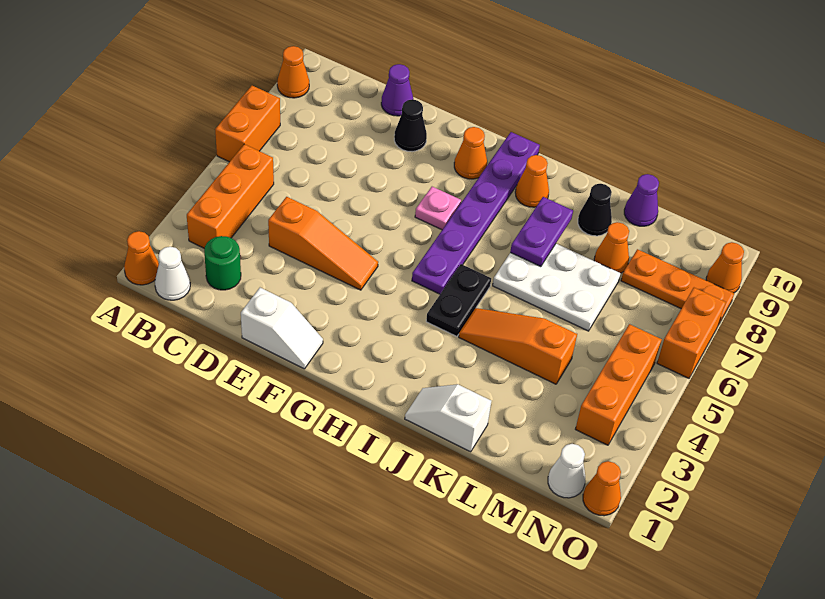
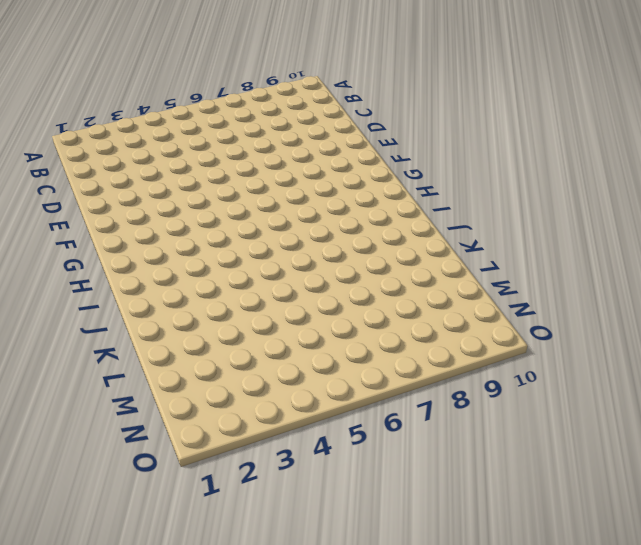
none -> orange 1x1 cone [124,231,159,285]
none -> orange 1x2 brick [215,86,280,162]
none -> orange 1x1 cone [277,46,309,98]

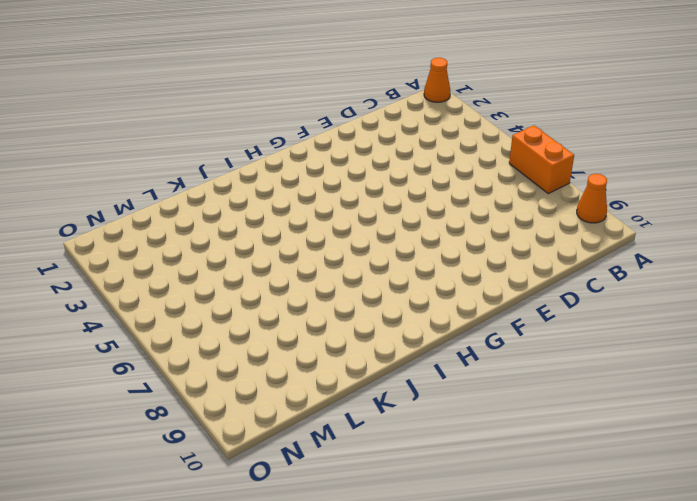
none -> white 1x1 cone [155,247,190,300]
none -> orange 1x3 brick [187,144,274,248]
none -> green 1x1 round brick [204,236,241,290]

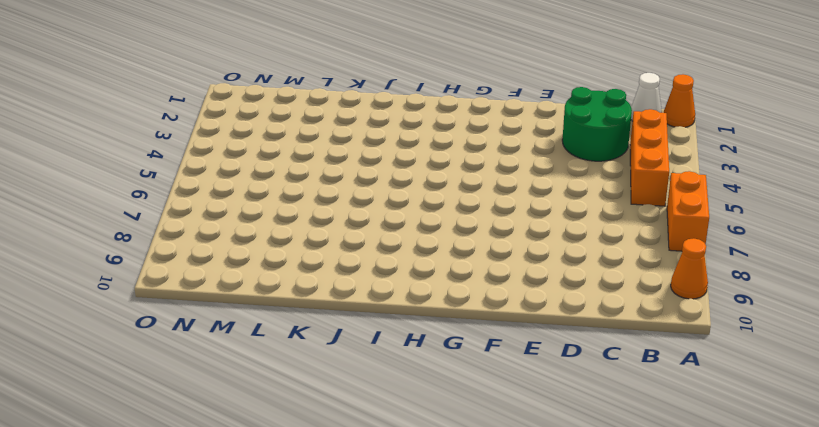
green 2x2 round brick [562,87,632,161] -> green 1x1 round brick [204,236,241,290]
none -> orange 1x3 slope [268,197,378,290]
none -> purple 1x1 cone [381,64,413,116]
none -> white 1x2 slope [241,288,323,369]

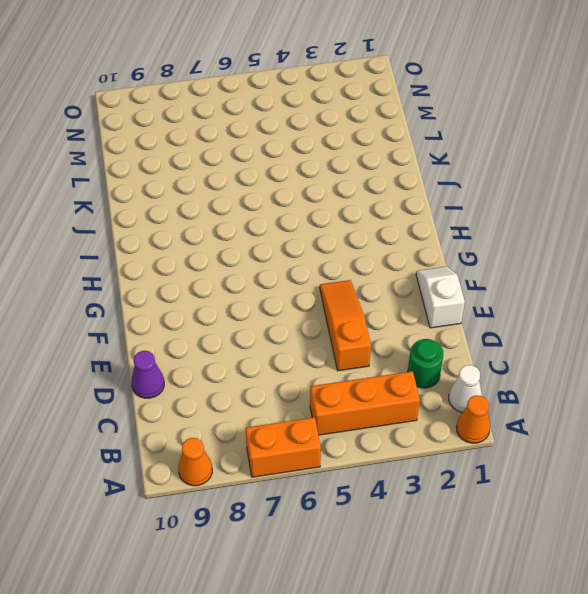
none -> black 1x1 cone [394,99,427,152]
none -> pink 1x1 plate [415,187,461,230]
none -> orange 1x1 cone [454,127,487,179]

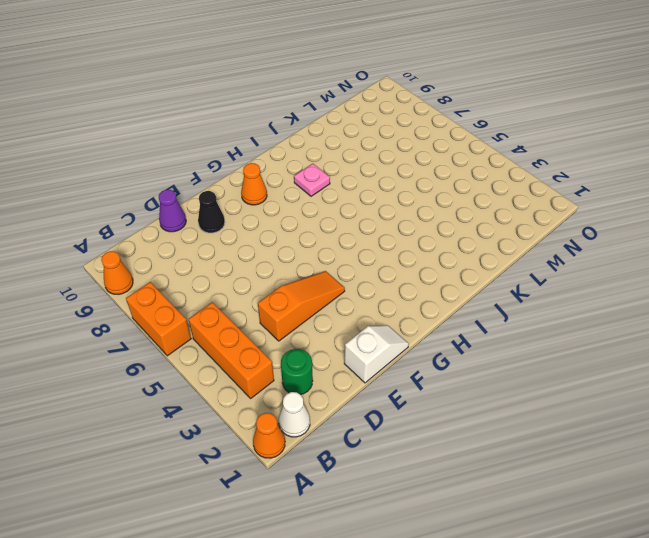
pink 1x1 plate [294,164,330,196] -> pink 1x1 plate moved to [415,187,461,230]
none -> purple 1x6 plate [412,132,540,294]
none -> black 1x2 plate [426,264,491,336]
none -> orange 1x1 cone [515,155,549,207]

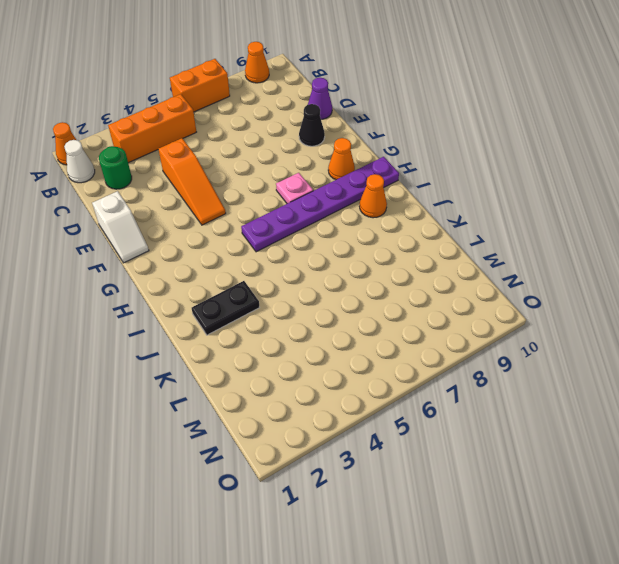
black 1x2 plate [192,281,259,335] -> black 1x2 plate moved to [426,264,491,336]
none -> white 1x2 slope [405,384,491,452]
none -> orange 1x3 slope [459,308,577,384]
none -> white 2x3 plate [493,244,621,331]

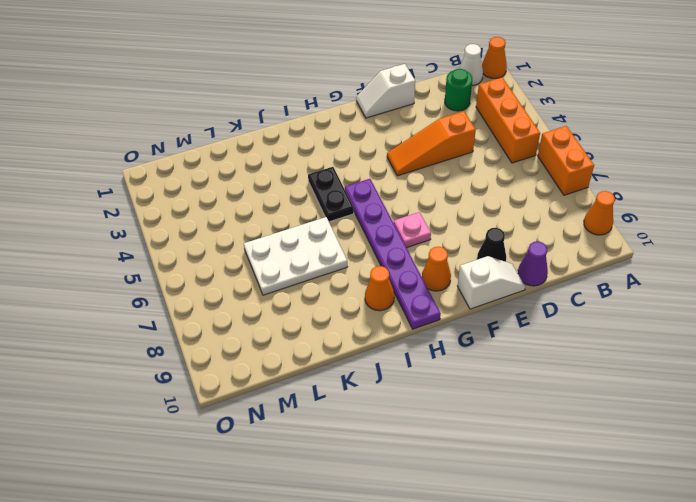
white 1x2 slope [458,256,525,309] -> white 1x2 slope moved to [405,384,491,452]
none -> orange 1x3 slope [459,308,577,384]
none -> black 1x1 cone [578,184,612,236]
none -> orange 1x1 cone [594,222,629,273]

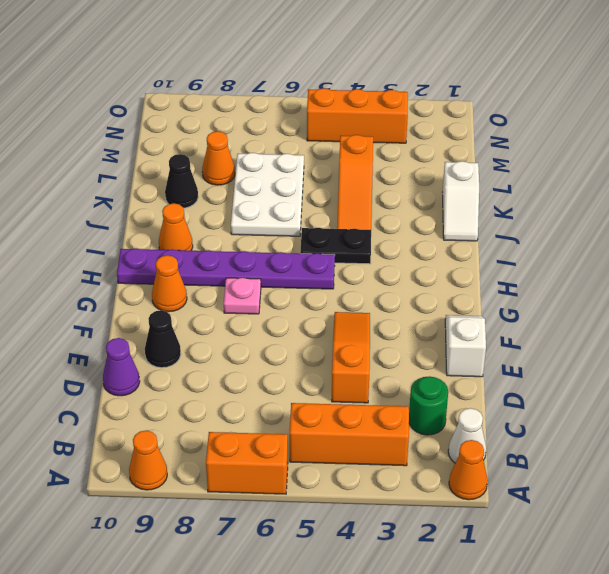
none -> purple 1x1 cone [624,174,659,226]
none -> orange 1x3 plate [621,249,734,324]
none -> white 1x1 cone [548,444,586,498]

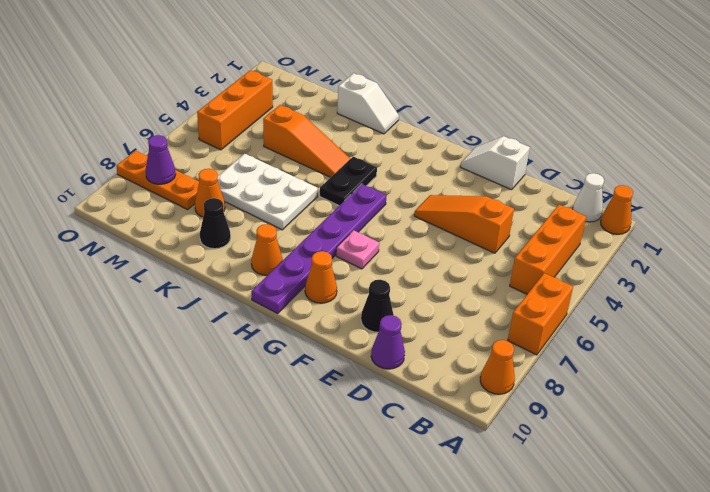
purple 1x1 cone [146,135,176,184] -> purple 1x1 cone moved to [624,174,659,226]
none -> green 1x1 round brick [204,236,241,290]
none -> white 1x1 cone [548,444,586,498]
none -> orange 1x1 cone [583,461,621,516]

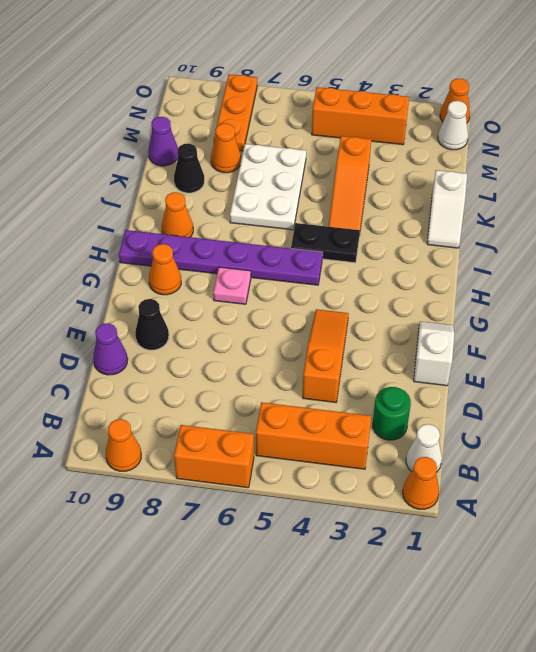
none -> orange 1x2 brick [657,288,726,378]
none -> orange 1x1 cone [706,242,744,293]
none -> purple 1x2 plate [510,197,573,267]

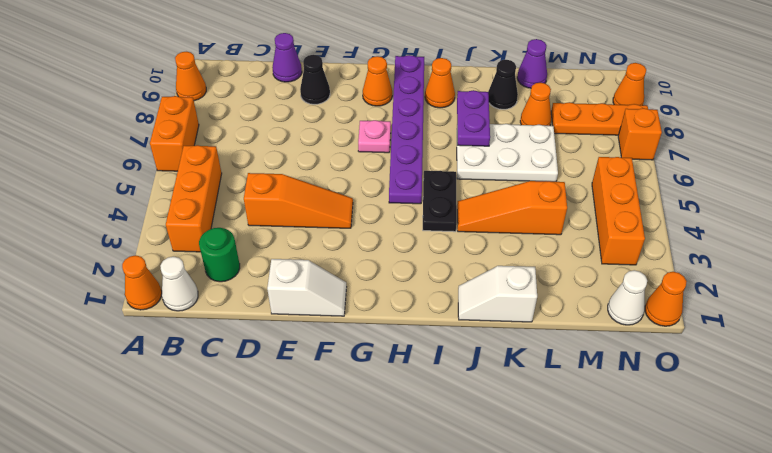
orange 1x1 brick [618,108,662,160] -> orange 1x2 brick [657,288,726,378]

